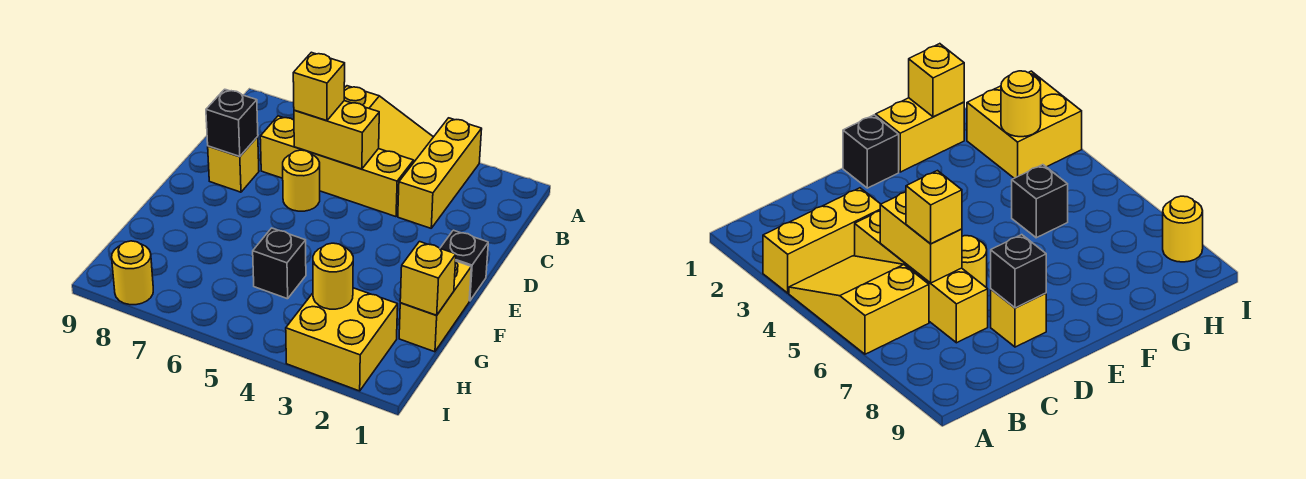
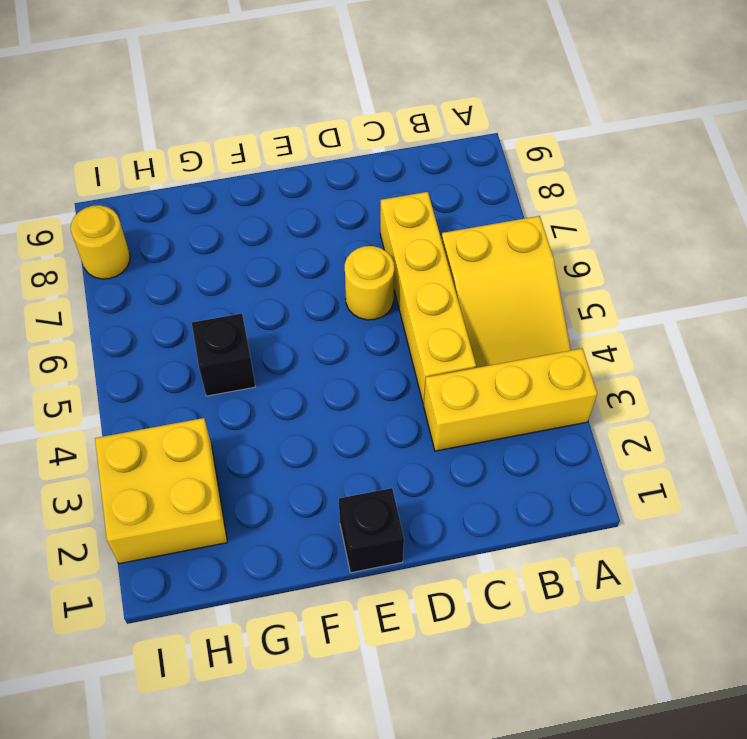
none -> yellow 1x1 brick [208,137,259,192]
none -> yellow 1x2 brick [399,261,471,352]
none -> yellow 1x2 brick [294,101,379,169]

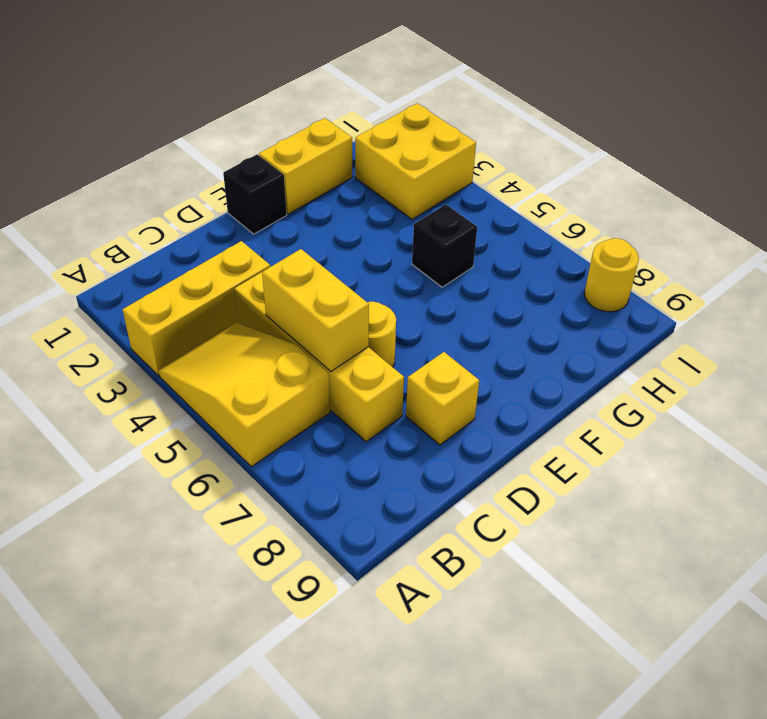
none -> black 1x1 brick [206,89,258,157]
none -> yellow 1x1 brick [400,242,456,315]
none -> yellow 1x1 round brick [313,243,353,309]

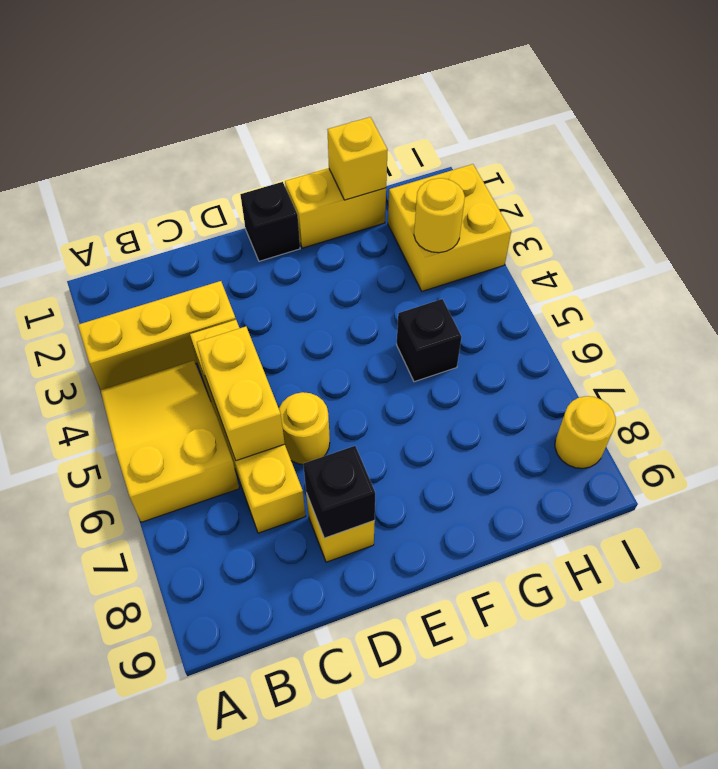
none -> yellow 1x1 brick [293,52,345,121]

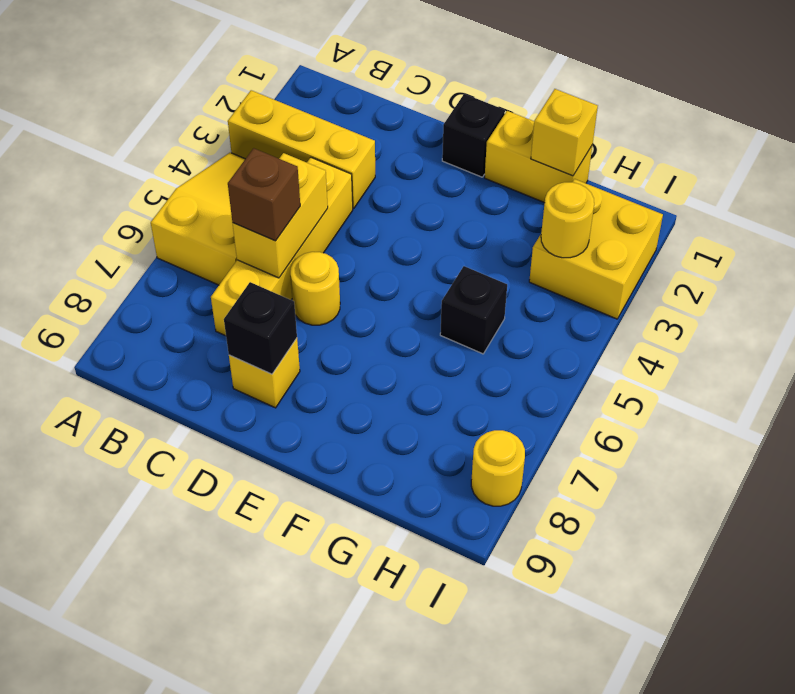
brown 1x1 brick [228,148,300,241] -> yellow 1x1 brick [293,52,345,121]

